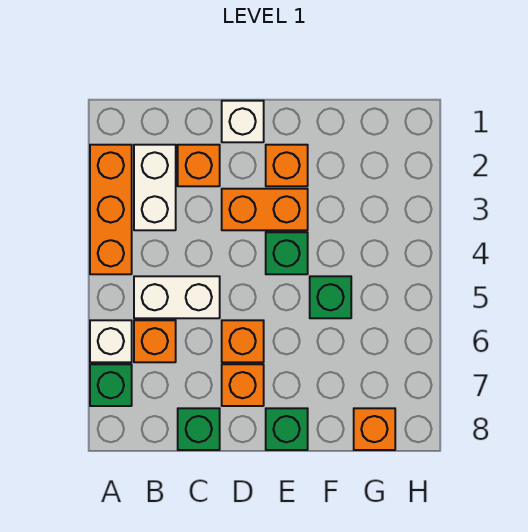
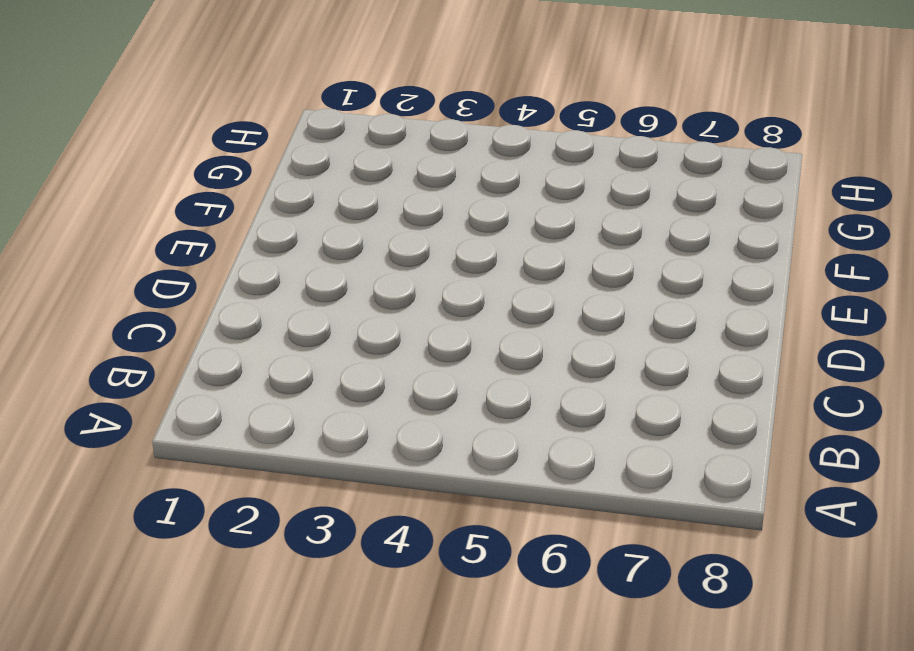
none -> orange 1x3 brick [90,145,132,274]
none -> white 1x1 brick [90,320,132,362]
none -> green 1x1 brick [90,364,132,406]

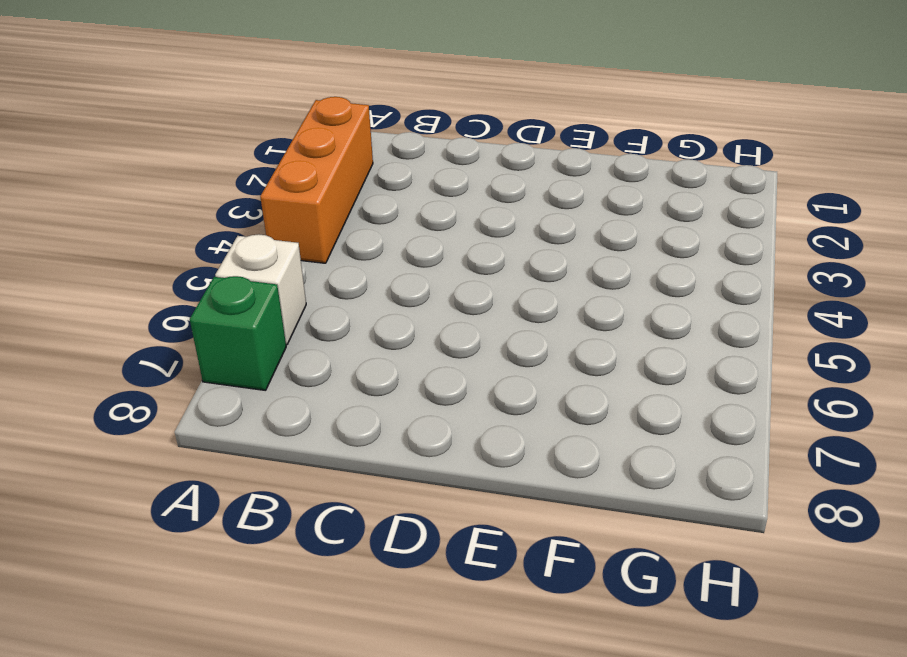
none -> white 1x2 brick [134,145,176,230]
none -> white 1x2 brick [134,276,220,318]
none -> orange 1x1 brick [134,320,176,362]

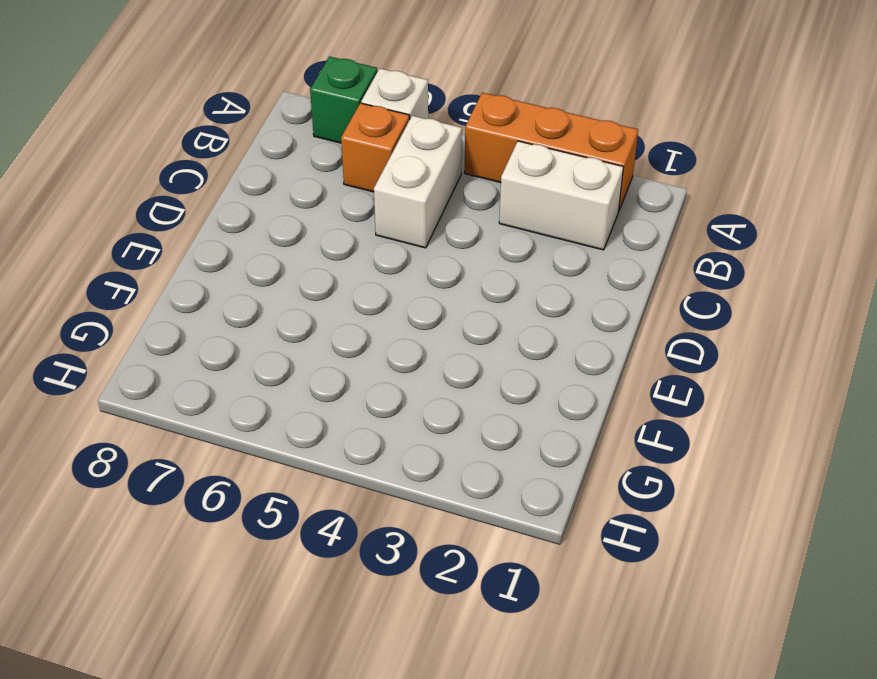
none -> orange 1x1 brick [178,145,220,186]
none -> green 1x1 brick [178,408,220,450]
none -> white 1x1 brick [222,101,264,142]

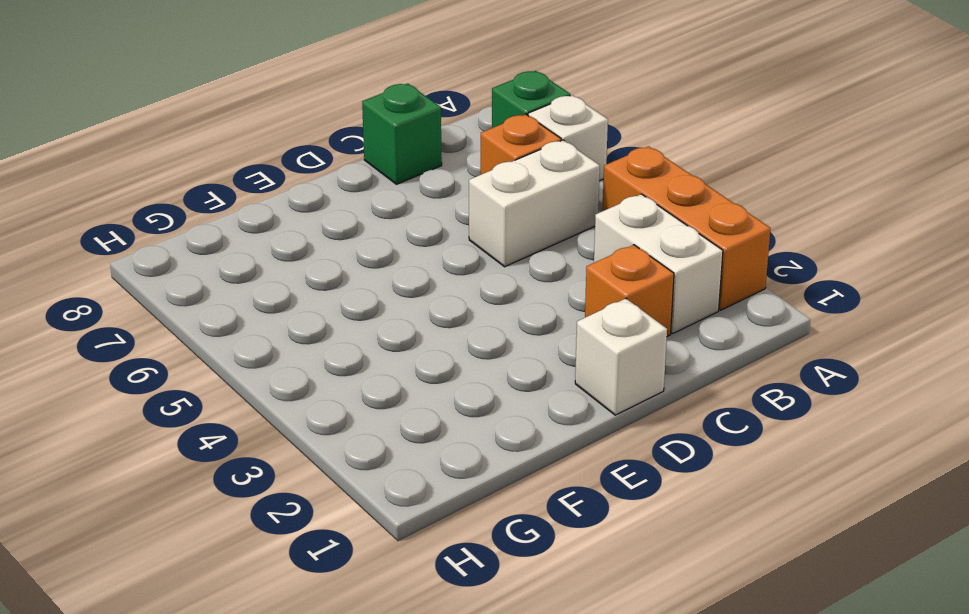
none -> orange 1x2 brick [222,189,308,230]
none -> orange 1x1 brick [222,320,264,362]
none -> orange 1x1 brick [222,364,264,406]

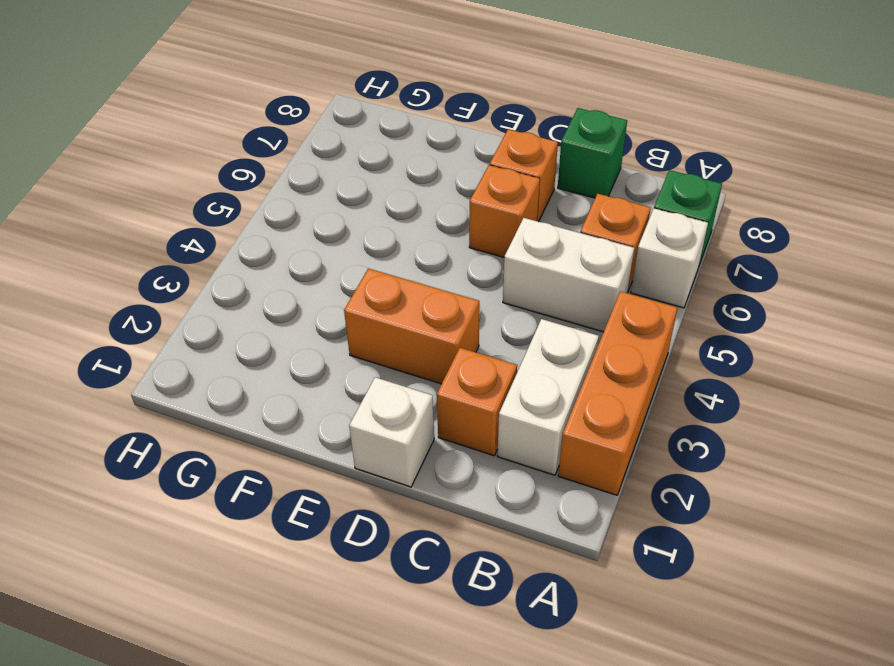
none -> orange 1x1 brick [266,145,308,186]
none -> green 1x1 brick [266,232,308,274]
none -> green 1x1 brick [266,408,308,450]

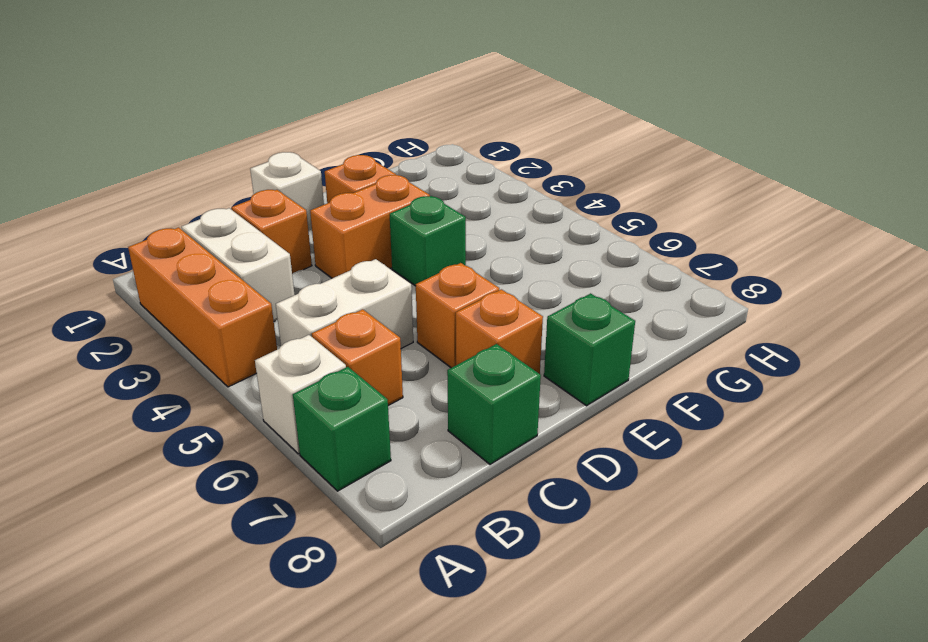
none -> green 1x1 brick [310,276,351,318]
none -> orange 1x1 brick [354,408,395,450]

